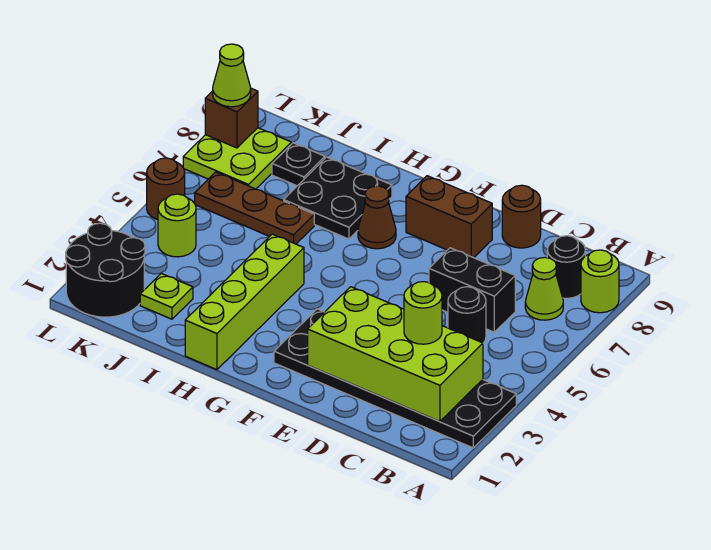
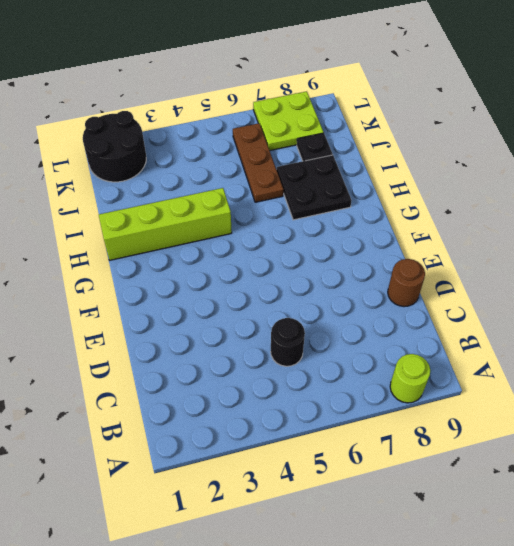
none -> black 2x6 plate [274,309,516,448]
none -> lime 1x1 cone [525,257,563,320]
none -> black 1x1 round brick [547,236,585,298]

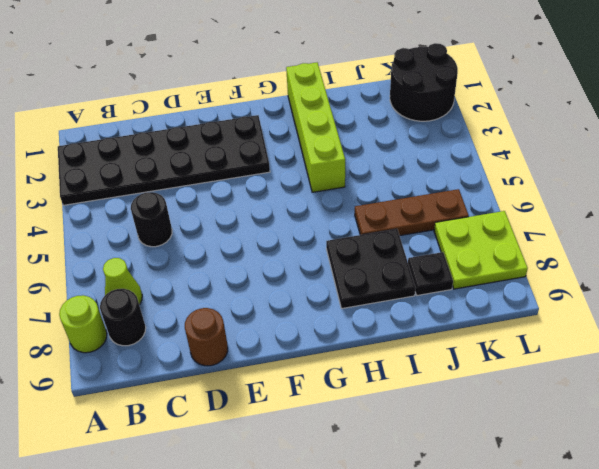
none -> black 1x2 brick [429,248,515,332]
none -> brown 1x2 brick [406,176,492,258]
none -> brown 1x1 cone [358,186,396,249]

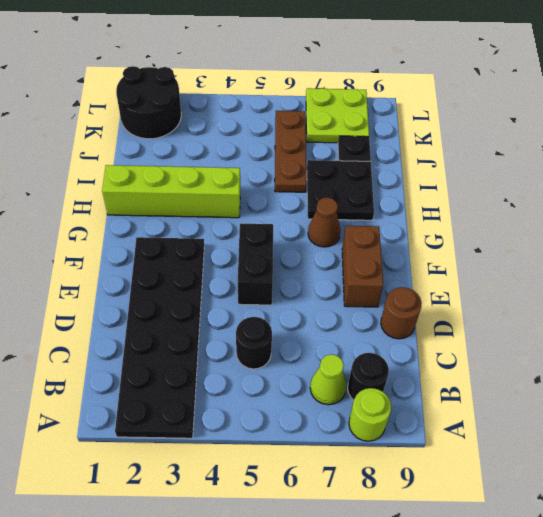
black 1x2 brick [238,224,273,305] -> black 1x2 brick moved to [429,248,515,332]
none -> lime 1x1 plate [140,273,193,319]
none -> lime 1x1 round brick [158,194,196,257]
none -> brown 1x1 round brick [147,158,185,219]

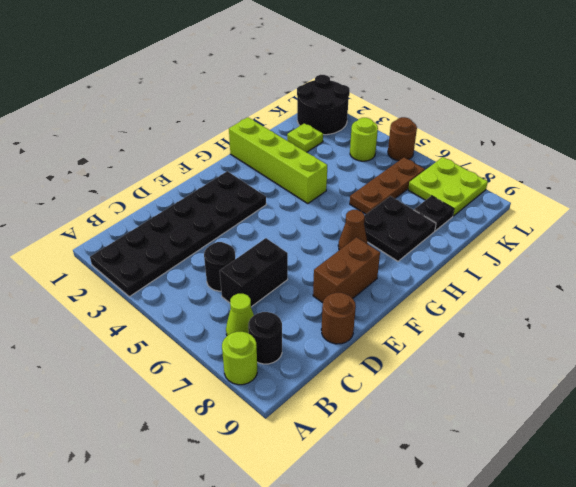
none -> lime 2x4 brick [308,287,483,422]
none -> brown 1x1 brick [205,88,258,148]
none -> lime 1x1 round brick [404,282,442,344]

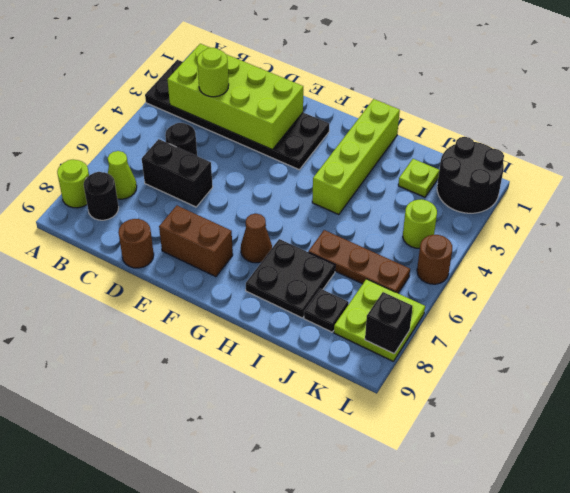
black 1x1 brick [365,292,413,354] -> brown 1x1 brick [205,88,258,148]
none -> lime 1x1 cone [213,44,251,107]

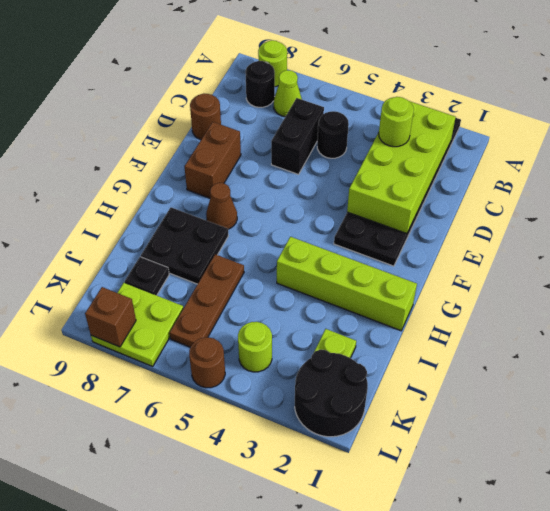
none -> lime 1x1 cone [213,44,251,107]

